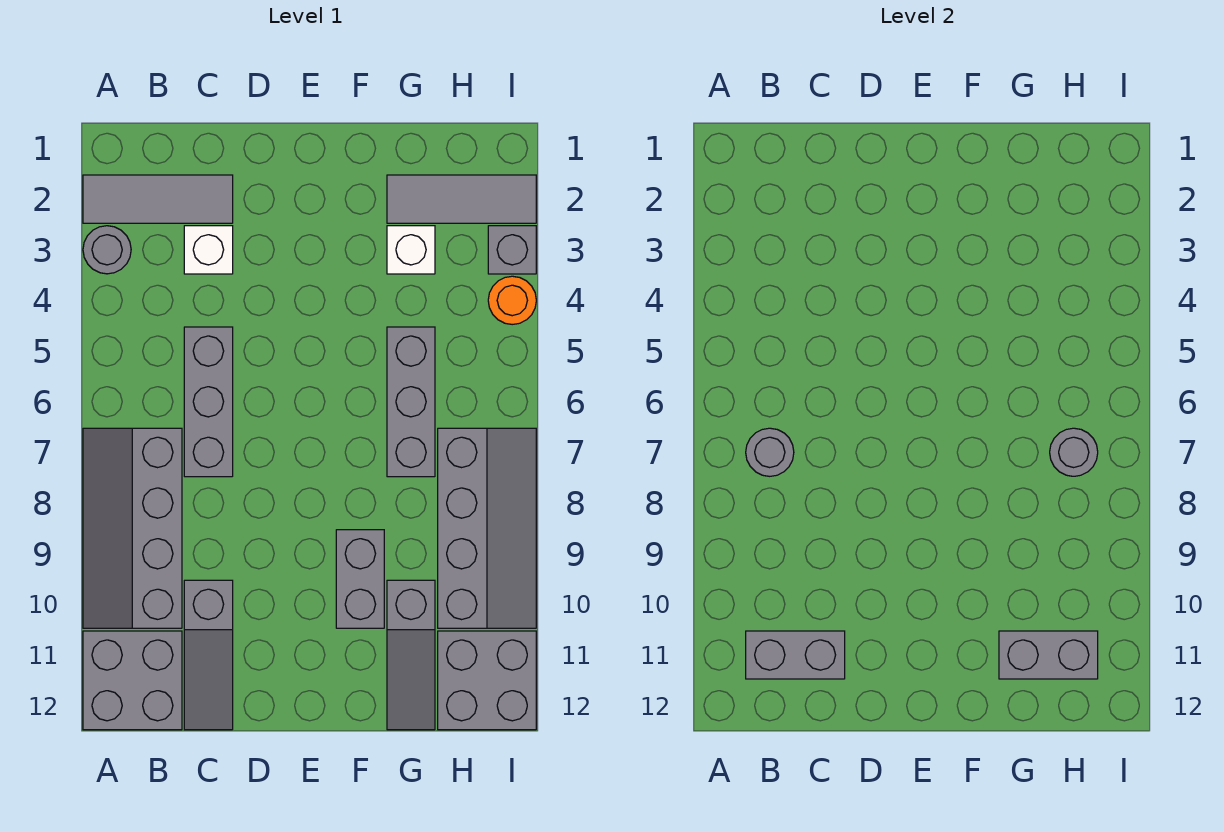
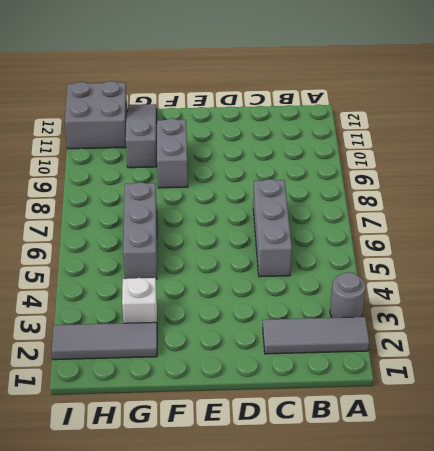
none -> grey 2x4 slope [83,428,182,628]
none -> grey 2x2 brick [83,631,182,730]
none -> white 1x1 brick [184,226,233,274]

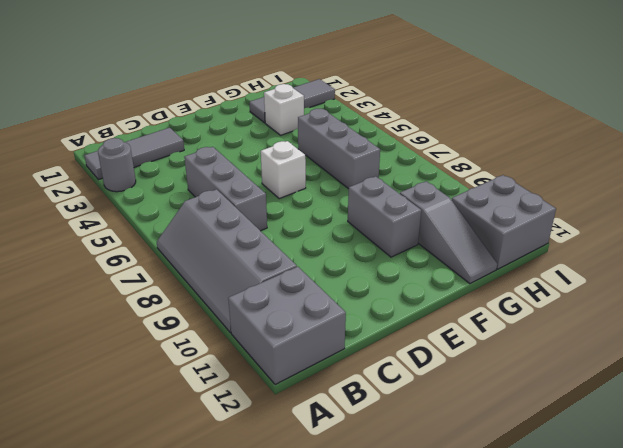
white 1x1 brick [261,141,306,199] -> white 1x1 brick moved to [184,226,233,274]
none -> grey 1x3 slope [184,580,233,730]
none -> grey 2x4 slope [438,428,536,628]
none -> grey 1x1 brick [488,226,536,274]

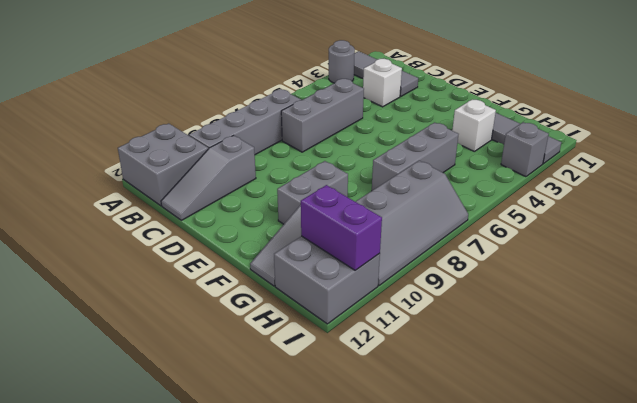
purple 1x2 brick [301,185,382,270] -> grey 1x2 brick [999,631,1098,679]
none -> orange 1x1 round brick [488,276,536,325]
none -> grey 1x1 round brick [746,428,794,476]
none -> grey 1x2 brick [746,631,845,679]

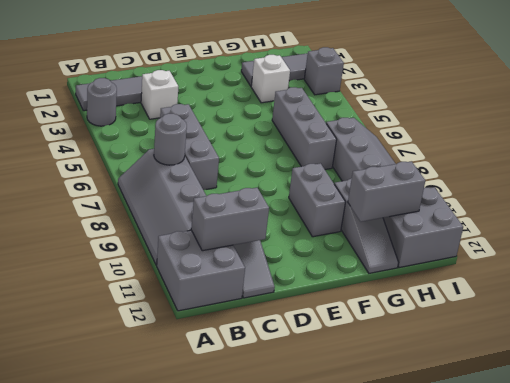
none -> orange 1x1 round brick [488,276,536,325]
none -> grey 1x1 round brick [1050,428,1098,476]

